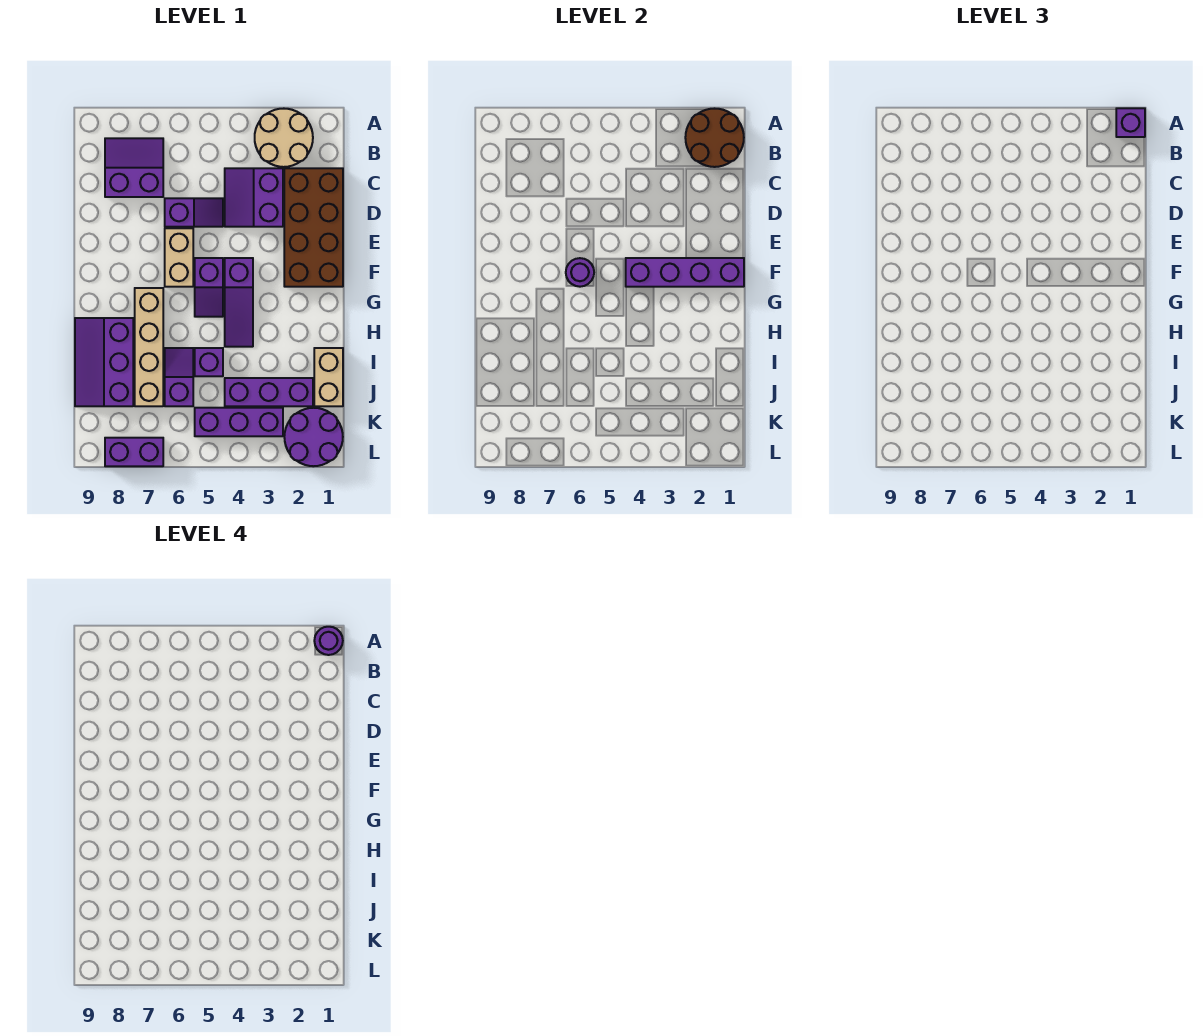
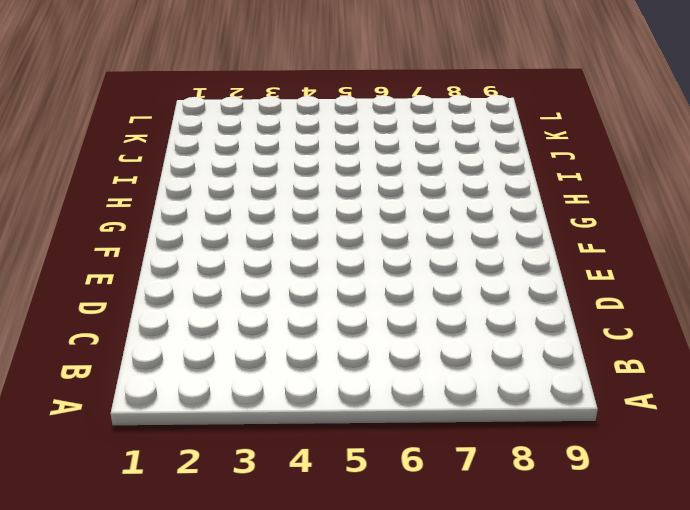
none -> tan 2x2 round brick [255,109,313,167]
none -> purple 2x2 slope [105,138,163,197]
none -> brown 2x4 brick [284,168,343,287]

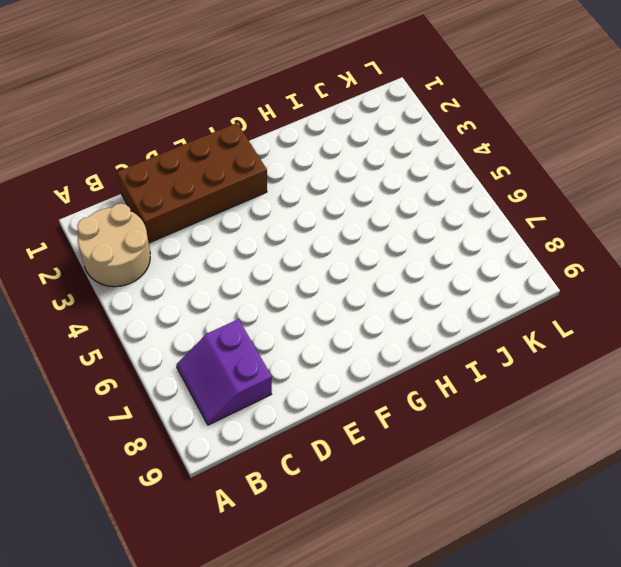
none -> purple 2x2 slope [225,168,283,227]
none -> purple 1x2 slope [165,198,223,227]
none -> tan 1x2 brick [165,228,193,287]

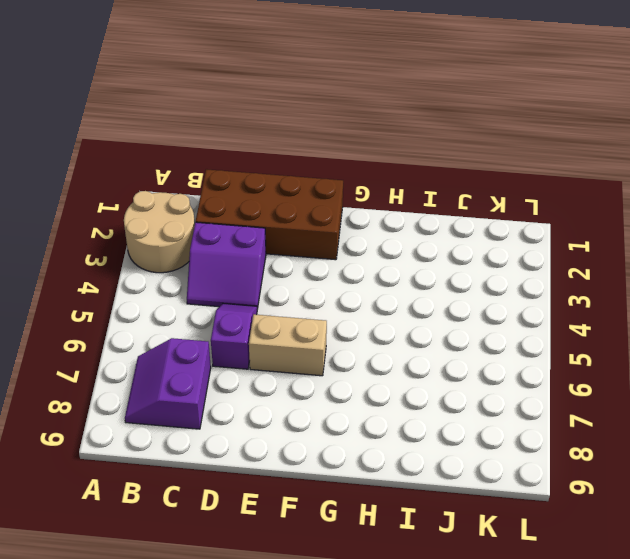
none -> purple 1x3 slope [225,258,253,347]
none -> purple 1x2 slope [195,258,223,317]
none -> tan 1x4 brick [135,288,163,406]

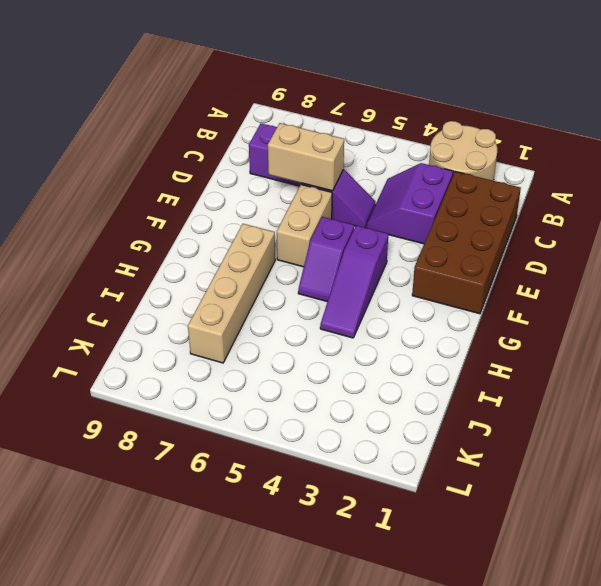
tan 1x2 brick [268,123,344,191] -> tan 1x2 brick turned to [314,348,343,406]
none -> purple 2x3 slope [75,318,133,406]
none -> purple 1x1 brick [195,348,223,376]
none -> purple 1x2 slope [165,348,193,406]

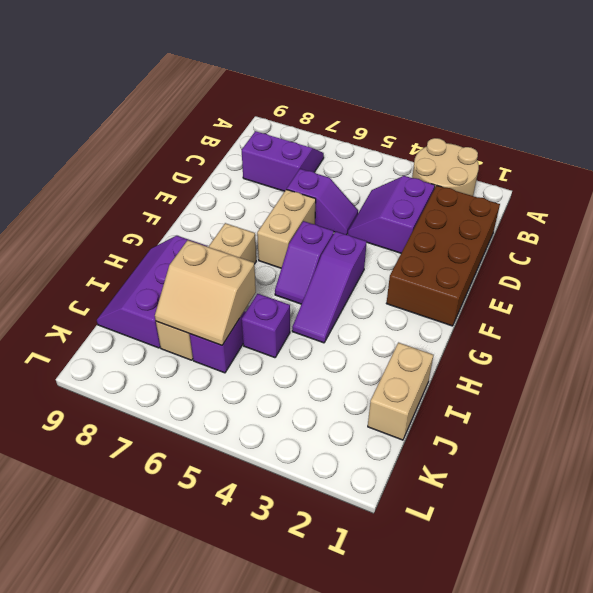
tan 2x2 slope [155,240,256,345] -> none
none -> purple 1x3 brick [225,378,313,406]
none -> purple 2x2 round brick [284,408,343,466]
none -> purple 1x3 brick [195,408,283,436]

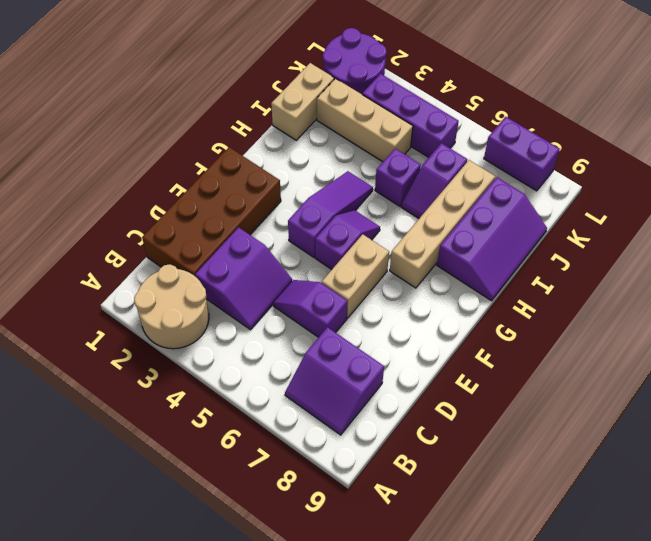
tan 1x3 brick [317,79,413,162] -> purple 1x3 brick [225,378,313,406]
none -> brown 2x2 round brick [685,109,744,167]
none -> purple 1x4 brick [626,258,744,287]
none -> purple 1x1 round brick [566,258,594,287]

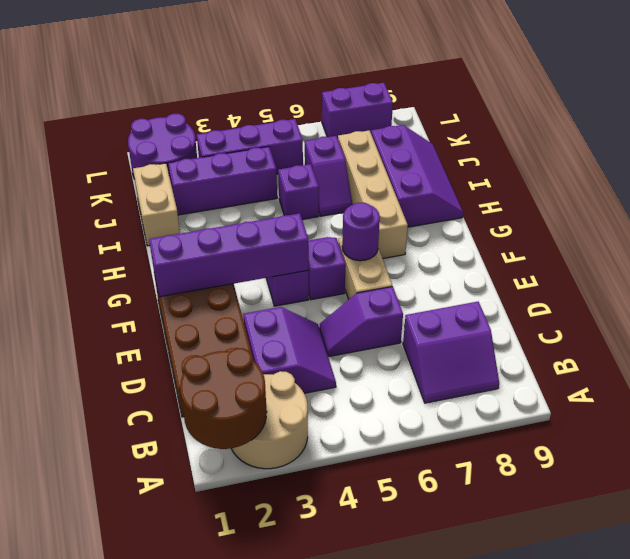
none -> purple 1x1 brick [1116,108,1145,137]
none -> purple 1x1 round brick [314,627,343,655]

